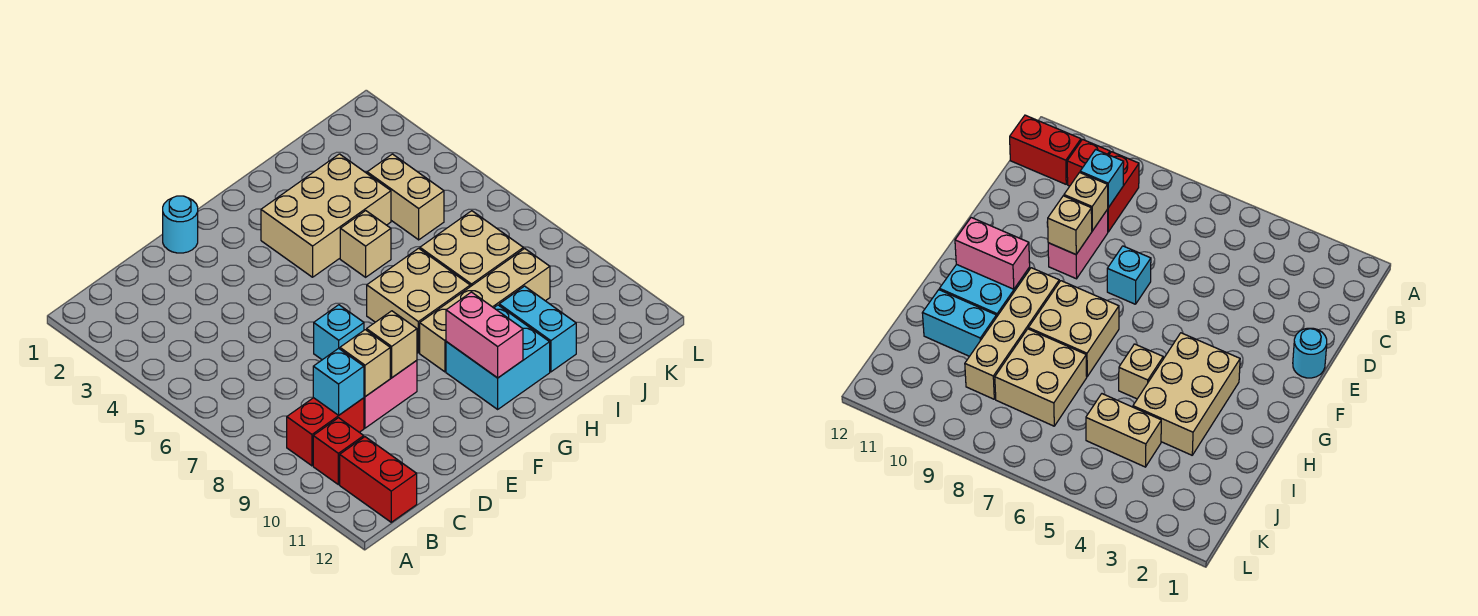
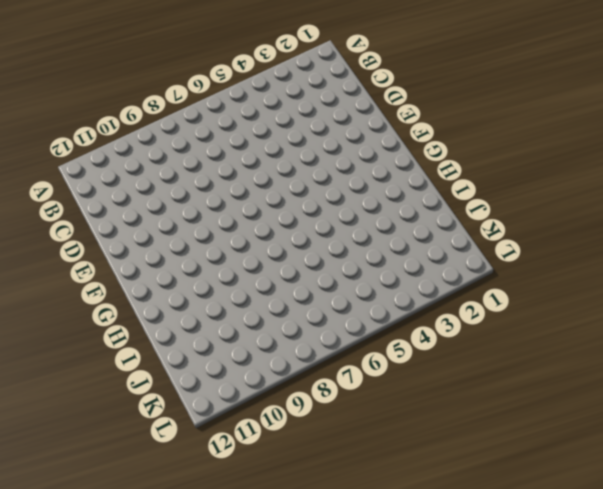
none -> red 1x2 brick [287,398,364,466]
none -> red 1x1 brick [313,418,364,485]
none -> red 1x2 brick [340,437,417,522]

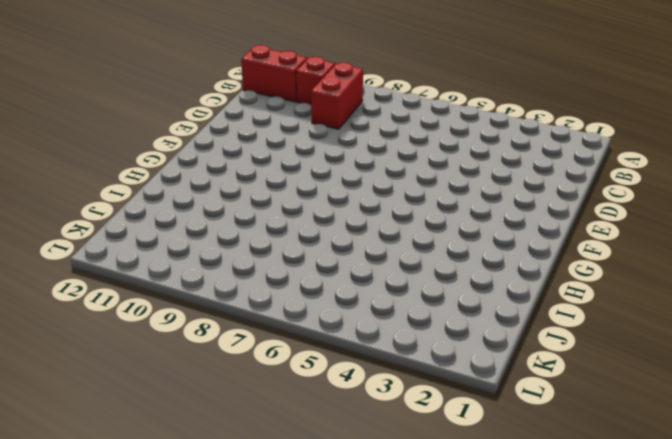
none -> pink 1x2 brick [364,360,417,428]
none -> cyan 1x1 round brick [163,196,198,253]
none -> cyan 1x1 brick [314,305,364,360]

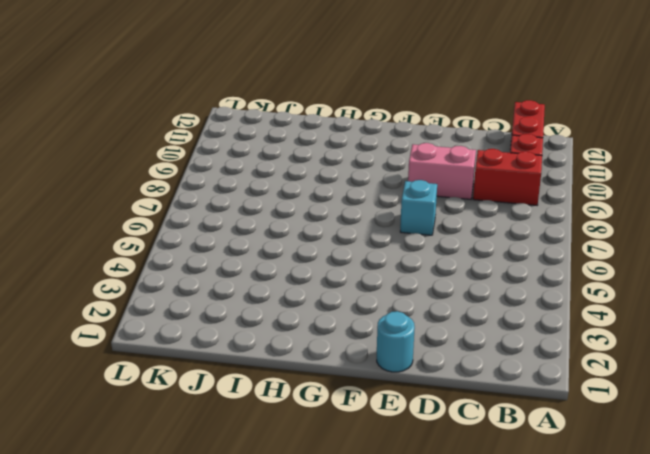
none -> tan 2x3 brick [261,154,391,277]
none -> tan 2x2 brick [367,248,470,353]
none -> tan 1x4 brick [420,248,550,372]

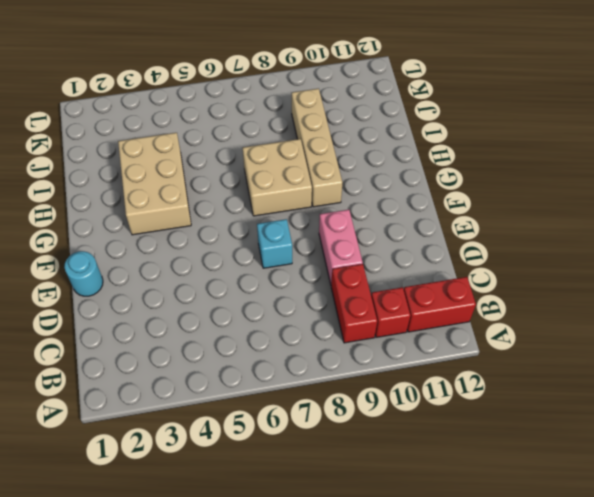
none -> cyan 2x2 brick [446,305,550,409]
none -> tan 1x1 brick [340,211,391,277]
none -> tan 2x2 brick [420,211,523,287]

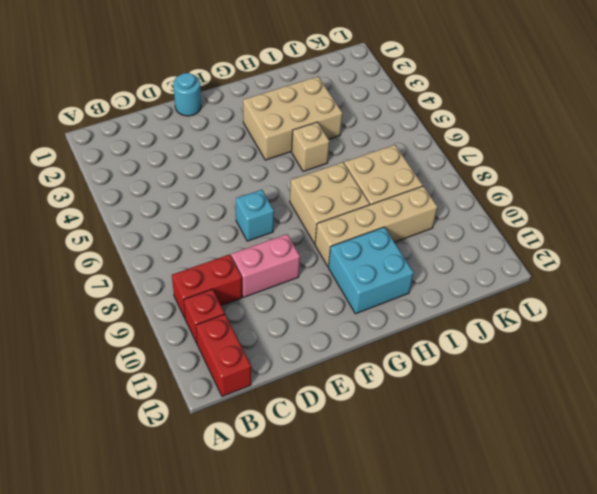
none -> cyan 1x2 brick [499,286,576,372]
none -> tan 1x2 brick [367,154,444,240]
none -> cyan 1x1 brick [313,348,364,415]

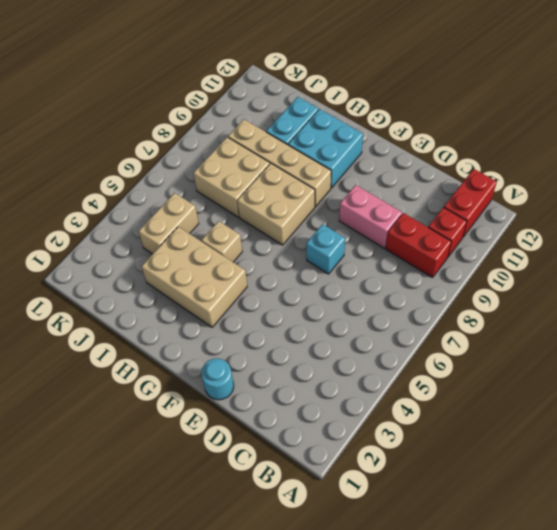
none -> cyan 1x1 brick [313,348,364,415]
none -> tan 1x1 brick [340,330,390,397]
none -> tan 1x1 brick [367,311,417,378]

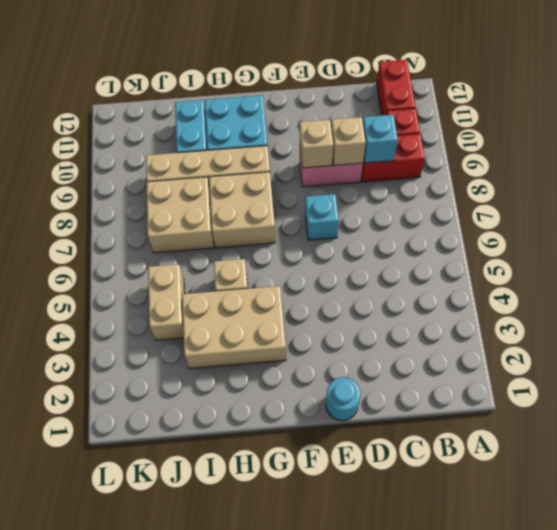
none -> pink 1x2 brick [446,292,523,378]

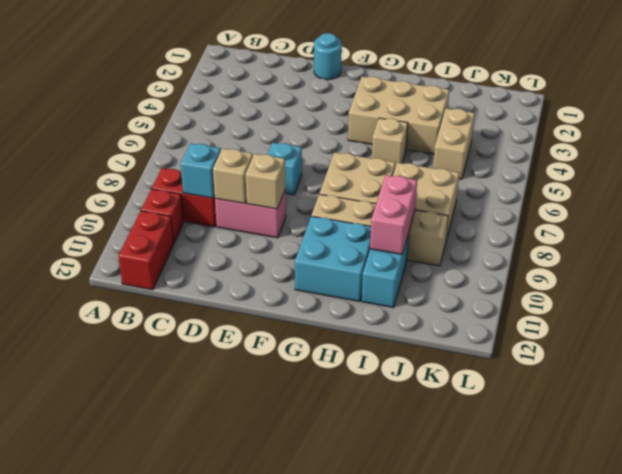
pink 1x2 brick [370,175,417,254] -> pink 1x2 brick moved to [446,292,523,378]

